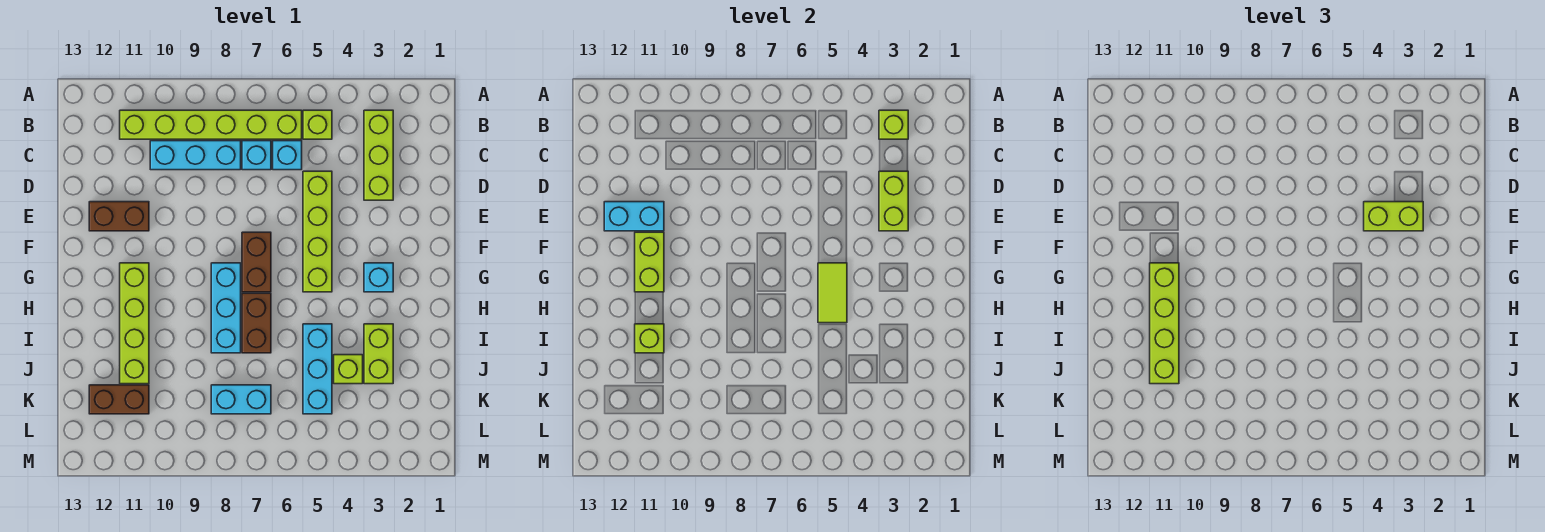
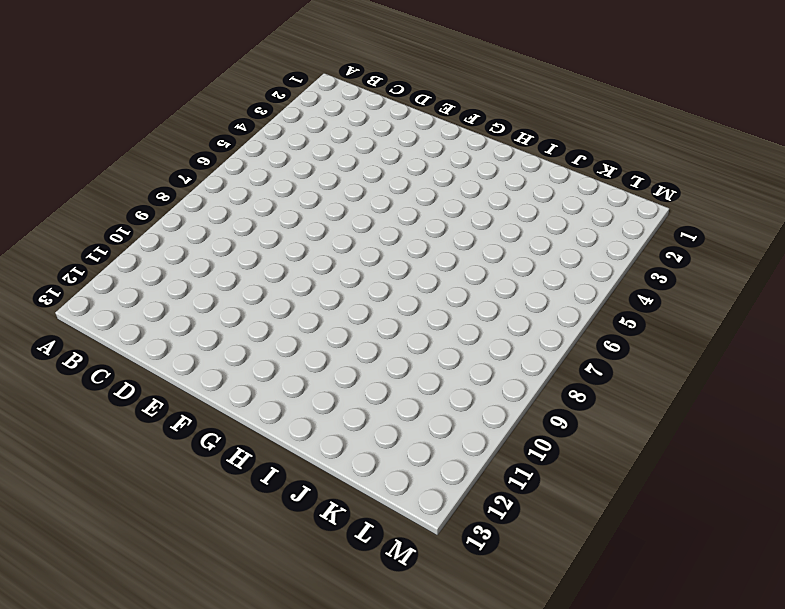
none -> lime 1x3 brick [364,110,393,200]
none -> lime 1x1 brick [303,110,332,139]
none -> lime 1x6 brick [120,110,302,139]

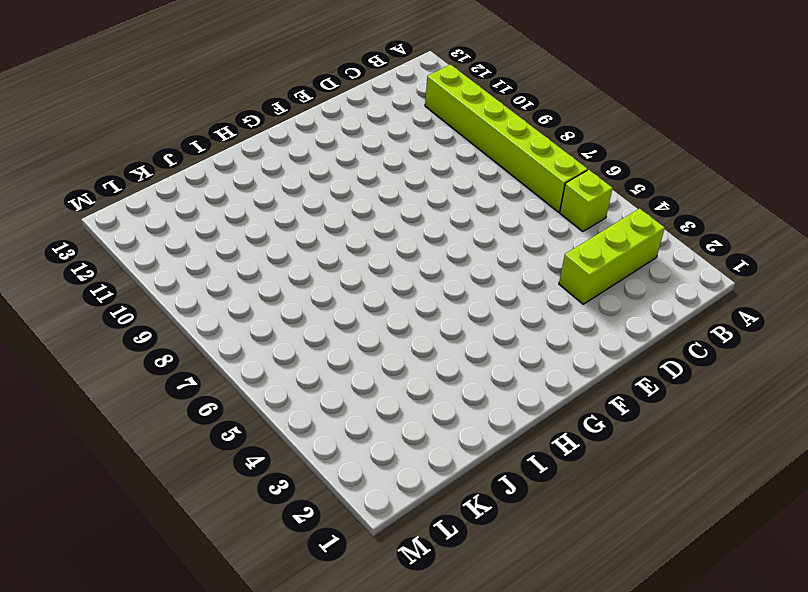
none -> cyan 1x1 brick [273,141,302,170]
none -> cyan 1x1 brick [242,141,271,170]
none -> cyan 1x3 brick [150,141,241,170]

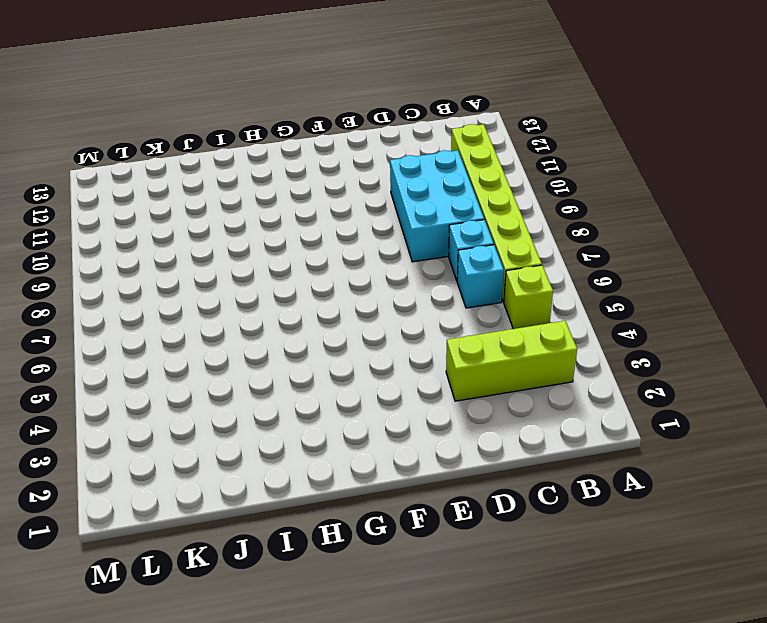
cyan 2x3 brick [390,150,484,262] -> cyan 1x3 brick [150,141,241,170]
none -> lime 1x4 brick [303,171,332,292]
none -> brown 1x2 brick [89,202,149,231]
none -> brown 1x2 brick [242,232,271,292]

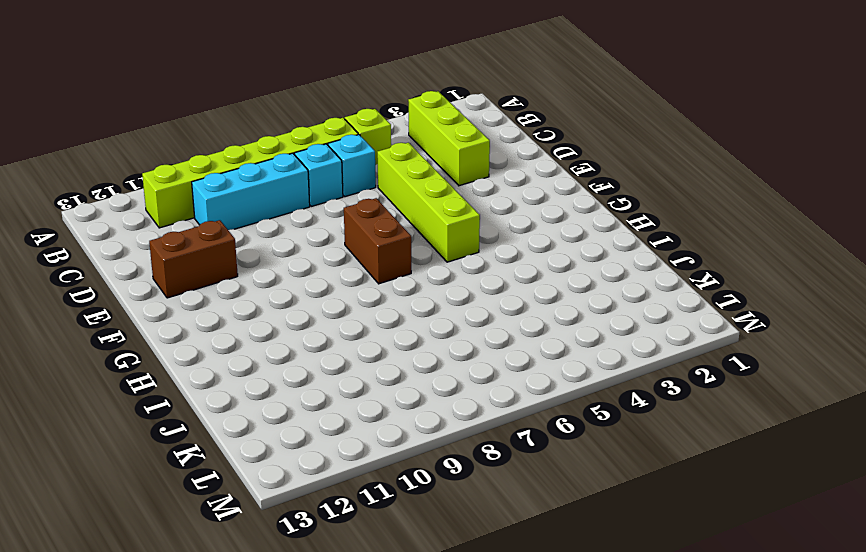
none -> cyan 1x1 brick [364,263,393,292]
none -> cyan 1x3 brick [211,263,241,353]
none -> lime 1x4 brick [120,263,149,384]

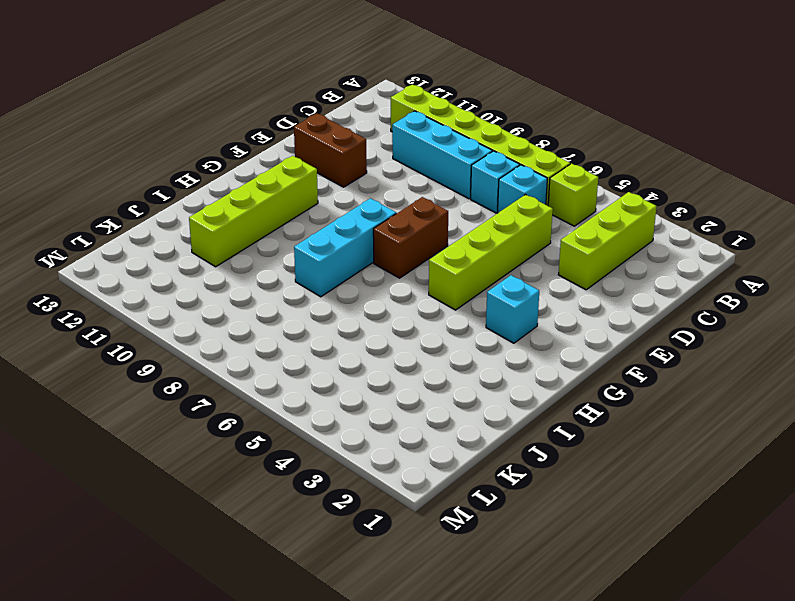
none -> brown 1x2 brick [242,293,271,353]
none -> lime 1x2 brick [364,324,393,384]
none -> cyan 1x3 brick [303,324,332,414]

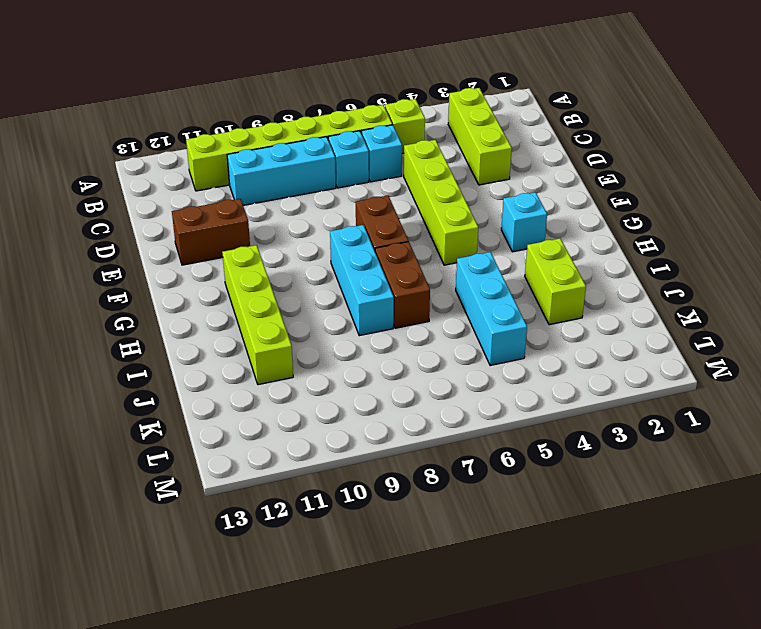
none -> lime 1x1 brick [334,355,363,384]
none -> cyan 1x2 brick [211,385,271,414]
none -> brown 1x2 brick [89,385,149,414]

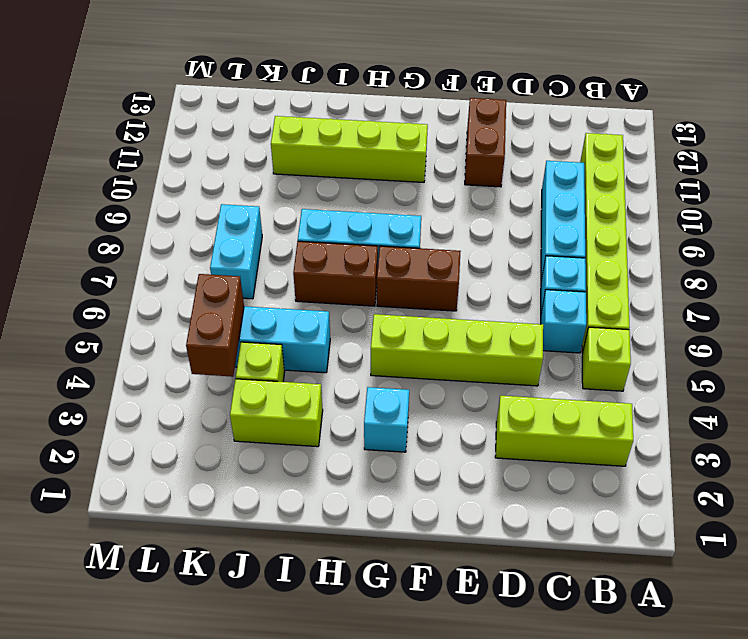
brown 1x2 brick [186,274,244,377] -> brown 1x2 brick moved to [89,385,149,414]
none -> lime 1x1 brick [879,110,908,139]
none -> lime 1x2 brick [879,171,908,231]
none -> cyan 1x2 brick [604,202,664,231]

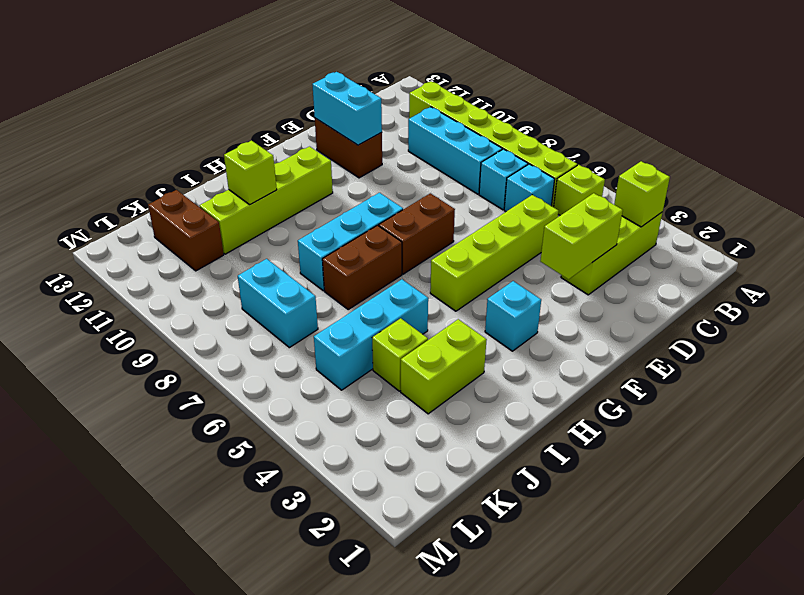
none -> lime 1x2 brick [635,232,664,292]
none -> lime 1x2 tile [818,263,847,323]
none -> lime 1x2 brick [1364,202,1423,231]

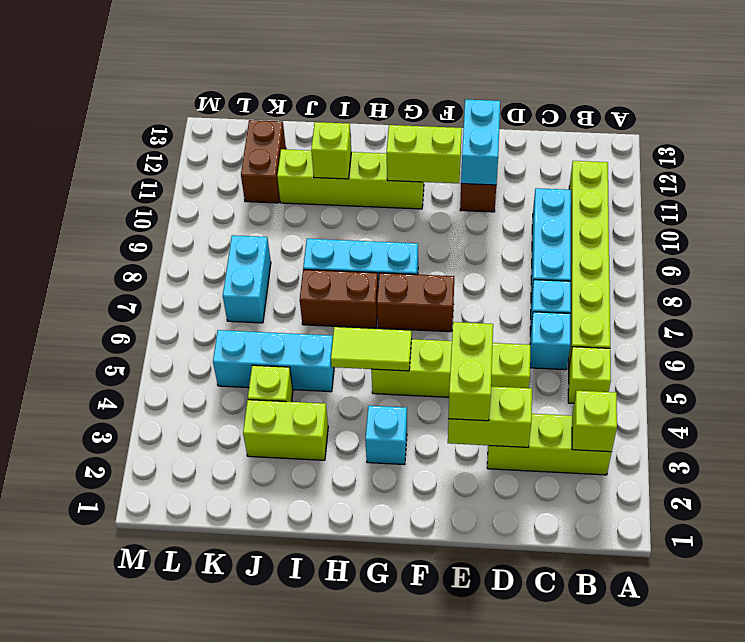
none -> lime 1x4 brick [1150,263,1179,384]

